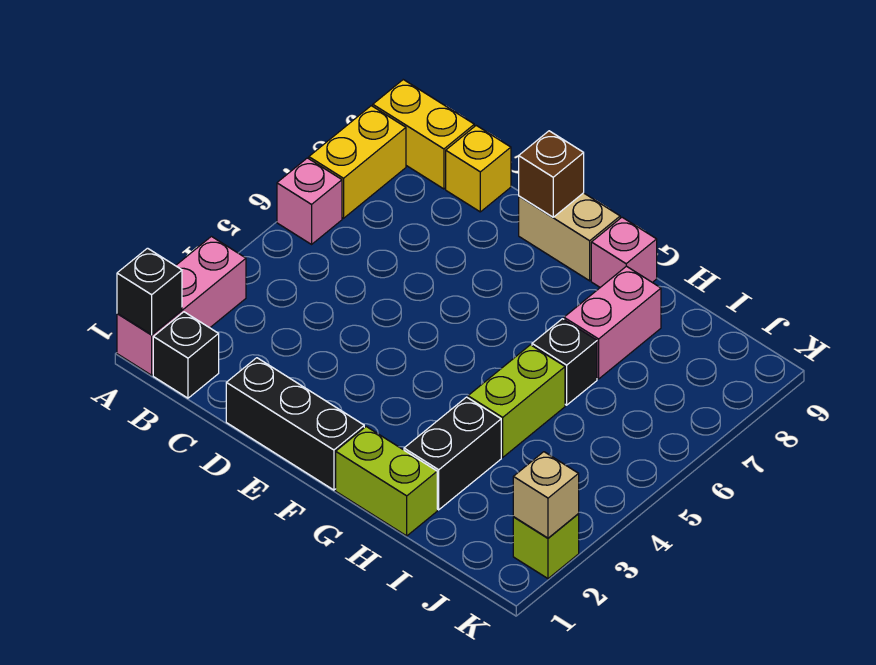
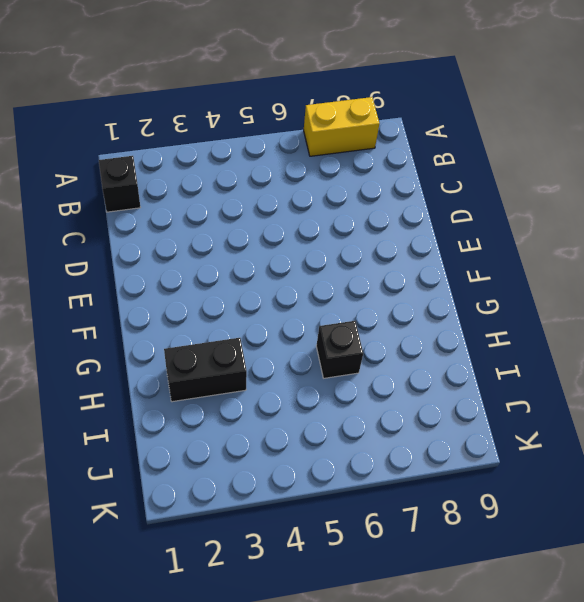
none -> pink 1x3 brick [117,237,246,375]
none -> pink 1x1 brick [277,158,342,244]
none -> yellow 1x2 brick [373,80,474,189]

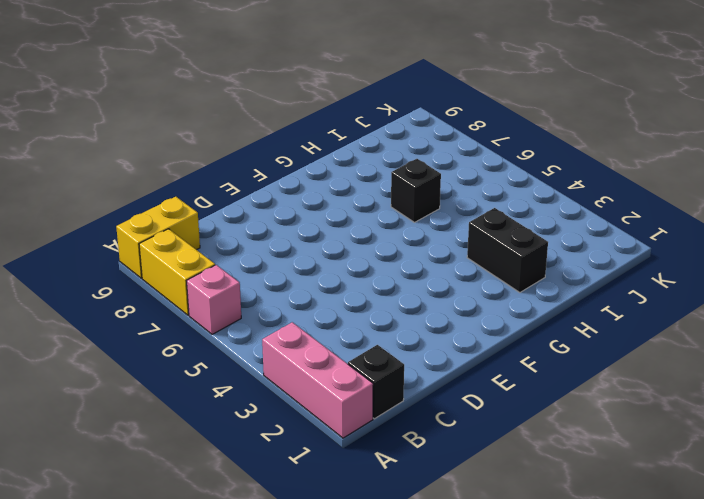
none -> yellow 1x1 brick [446,126,511,212]
none -> black 1x3 brick [226,358,364,490]
none -> tan 1x2 brick [519,193,620,281]

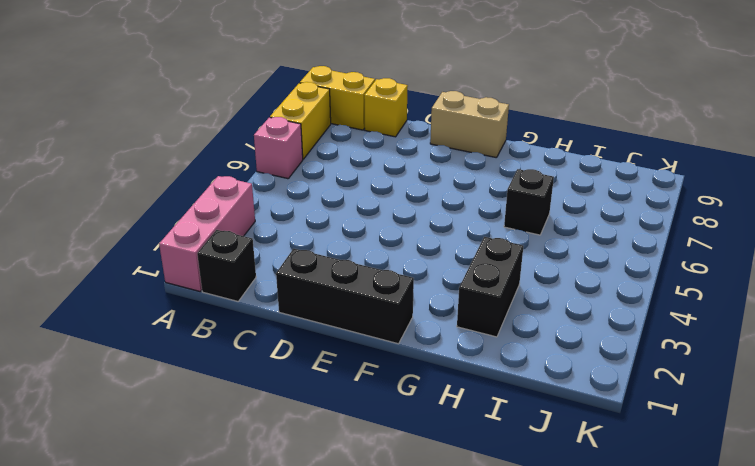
none -> lime 1x2 brick [336,427,437,536]
none -> pink 1x1 brick [591,217,657,287]
none -> lime 1x2 brick [468,345,565,457]

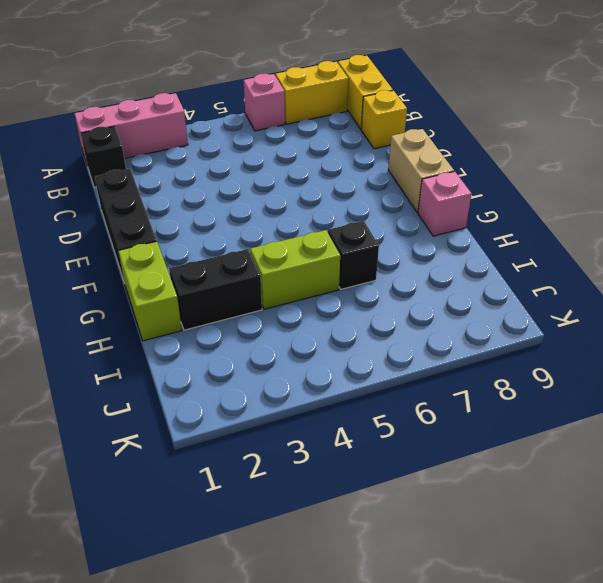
none -> pink 1x2 brick [564,266,661,379]
none -> lime 1x1 brick [513,514,579,579]
none -> black 1x1 brick [117,248,182,335]

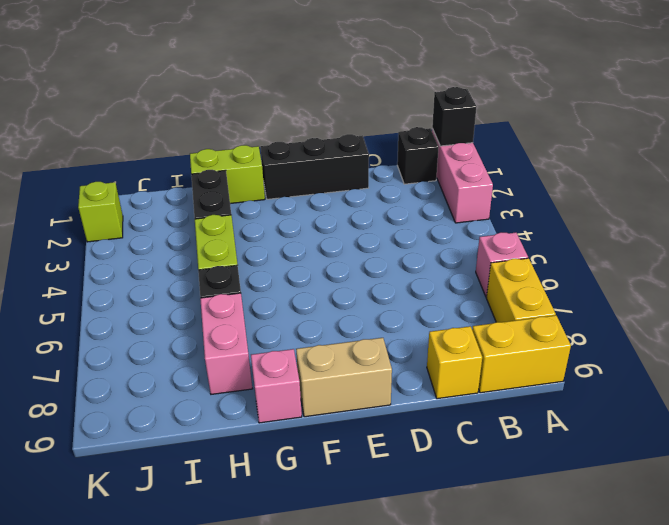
none -> brown 1x1 brick [519,131,584,217]
none -> tan 1x1 brick [513,452,579,538]

